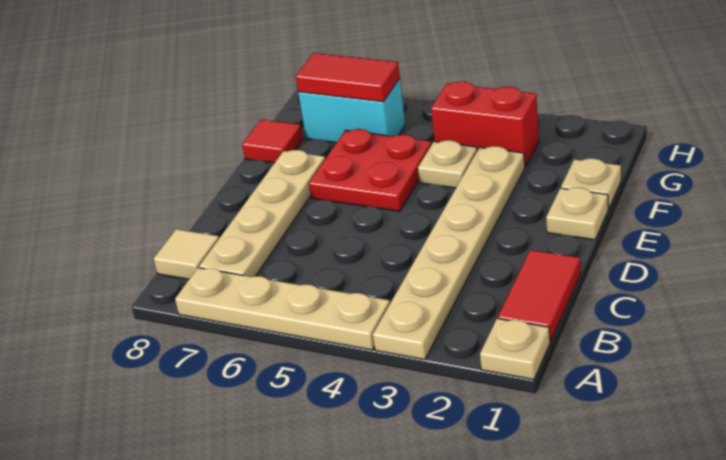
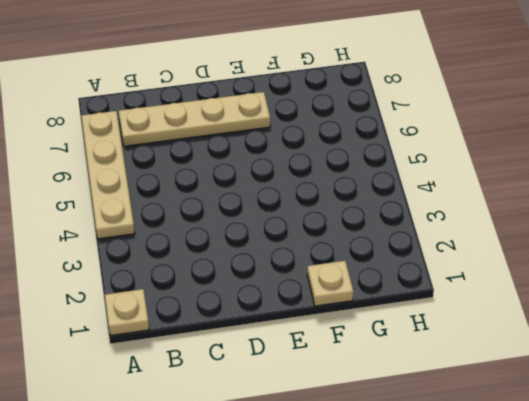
none -> tan 1x6 plate [373,146,525,360]
none -> red 1x2 tile [498,250,581,342]
none -> tan 1x1 tile [154,229,219,279]

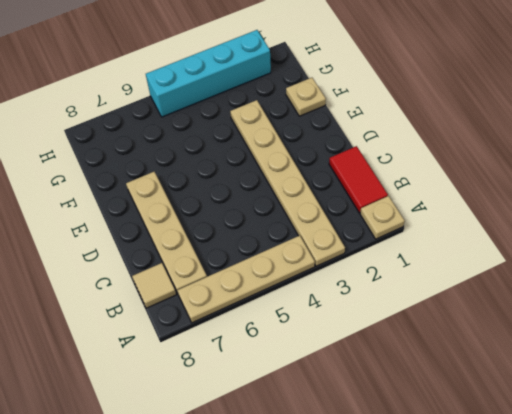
cyan 1x4 brick [146,30,271,117] -> none
none -> tan 1x1 plate [546,188,608,240]
none -> red 2x2 plate [309,129,432,211]
none -> tan 1x1 plate [418,140,477,188]

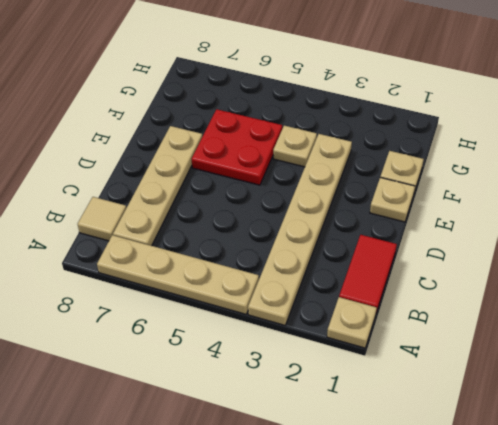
none -> red 1x1 tile [242,120,303,163]
none -> red 1x2 brick [431,82,539,167]
none -> cyan 1x2 brick [298,78,405,143]

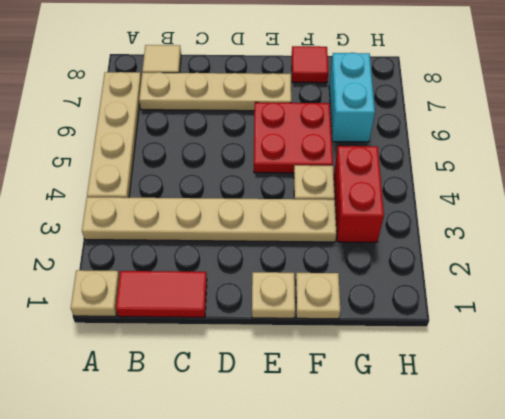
none -> red 1x2 tile [296,53,400,102]

